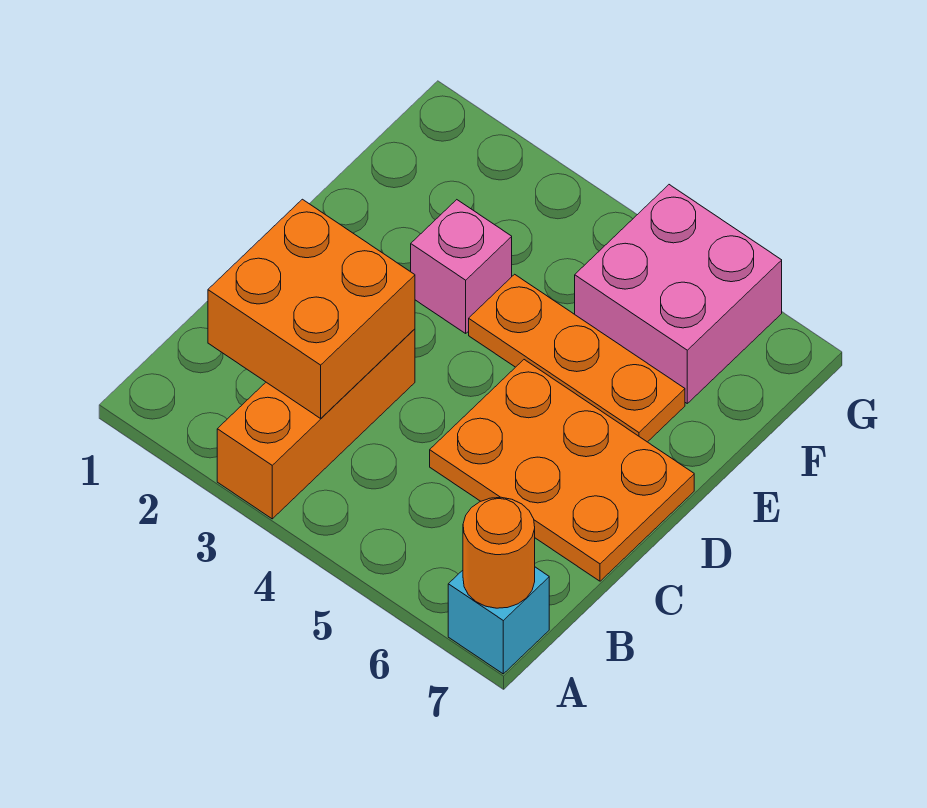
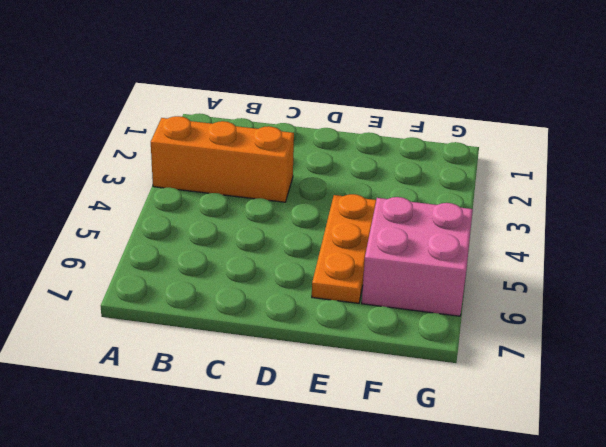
none -> cyan 1x1 brick [448,567,549,674]
none -> orange 2x3 plate [430,360,694,581]

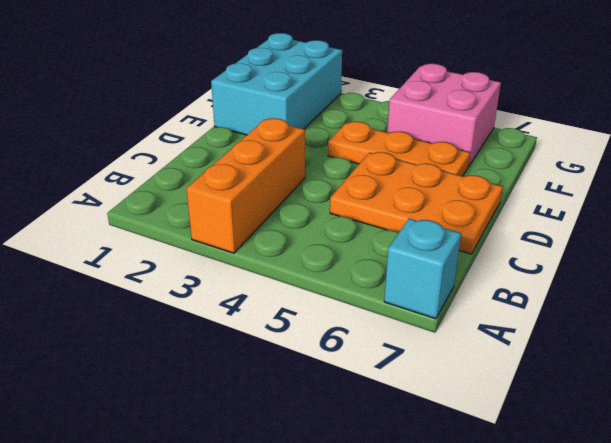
cyan 2x3 brick [211,33,342,135] -> none
none -> pink 1x1 brick [411,200,512,333]
none -> orange 1x1 round brick [463,497,535,608]

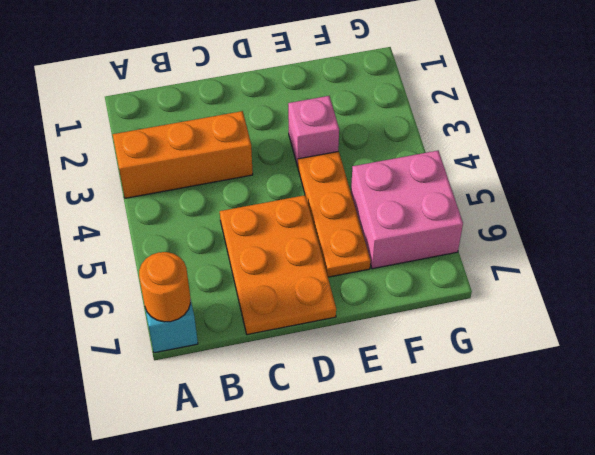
none -> orange 2x2 brick [208,199,415,418]

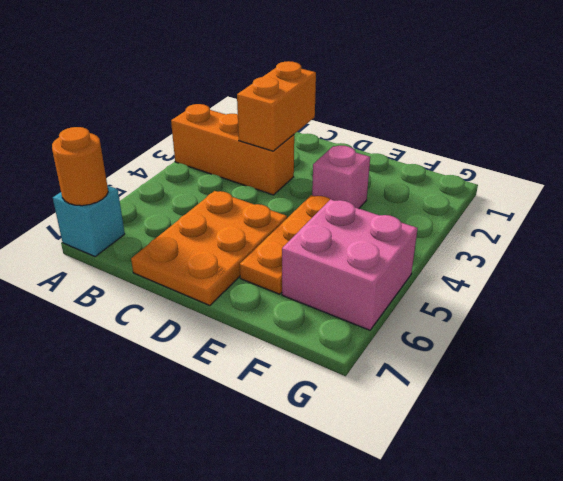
orange 1x2 brick [237,61,316,151] -> orange 2x2 brick [208,199,415,418]

